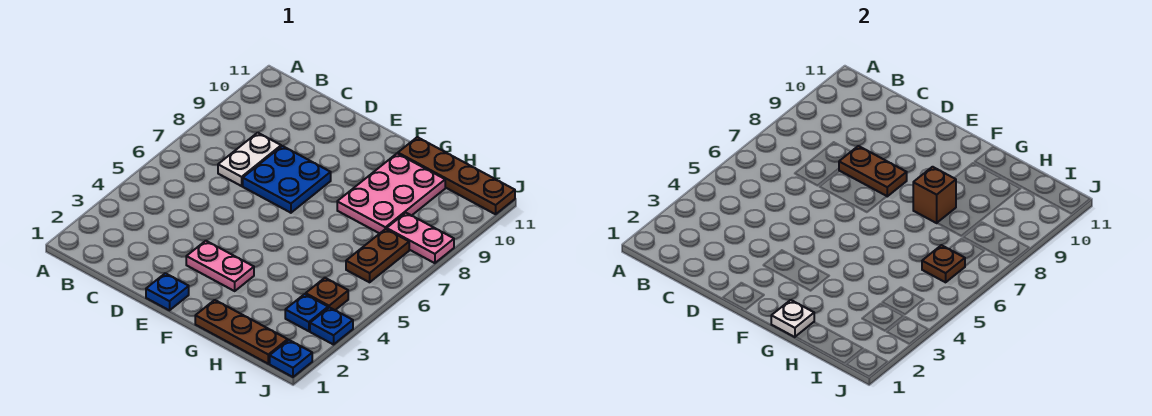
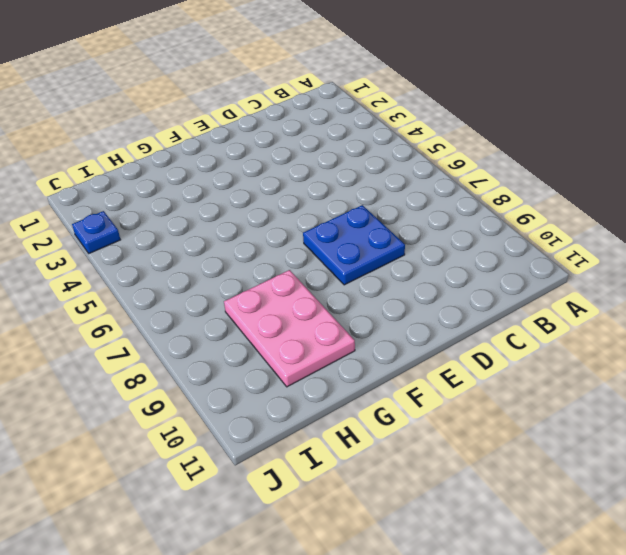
none -> white 1x2 plate [218,133,281,186]
none -> blue 1x1 plate [146,273,189,310]
none -> pink 1x2 plate [186,241,254,291]

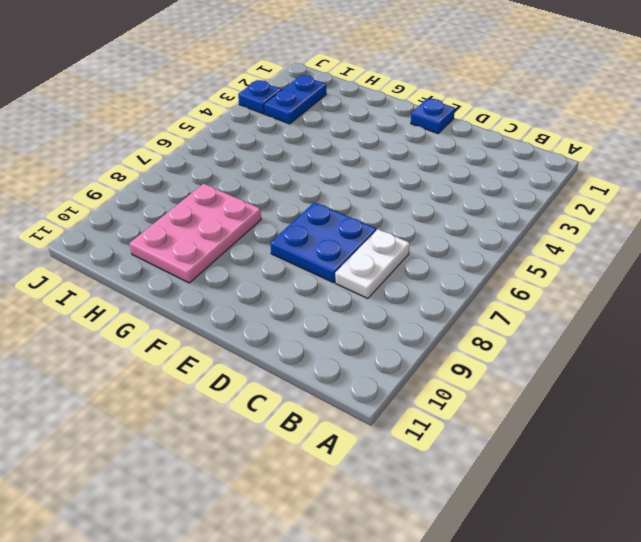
blue 1x2 plate [264,75,326,124] -> blue 1x1 plate [285,294,328,331]
none -> pink 1x2 plate [186,241,254,291]
none -> brown 1x3 plate [195,300,288,364]
none -> brown 1x4 plate [398,137,515,214]

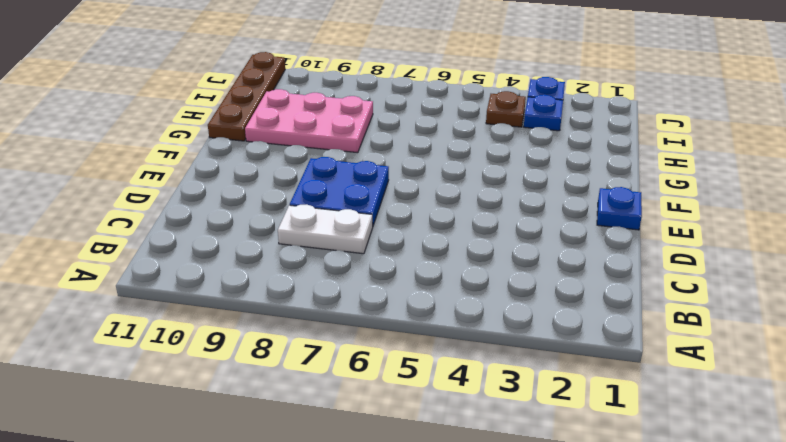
none -> pink 1x2 plate [186,241,254,291]
none -> brown 1x3 plate [195,300,288,364]
none -> brown 1x2 plate [346,229,409,282]

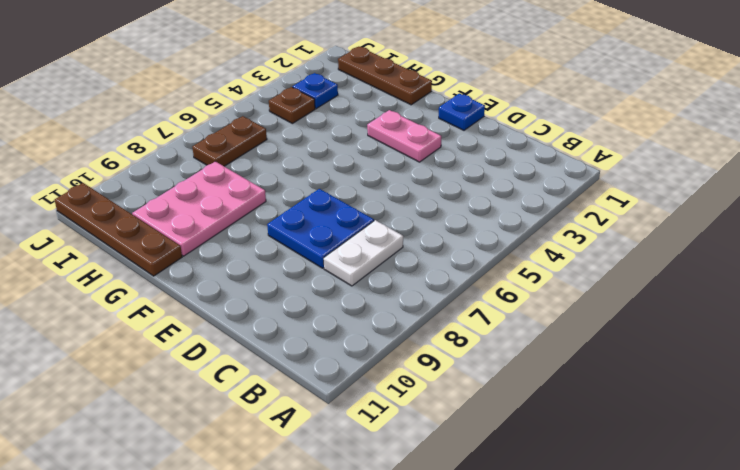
none -> pink 1x2 plate [387,213,454,263]
none -> blue 1x1 plate [270,340,312,377]
none -> blue 1x1 plate [310,307,353,345]

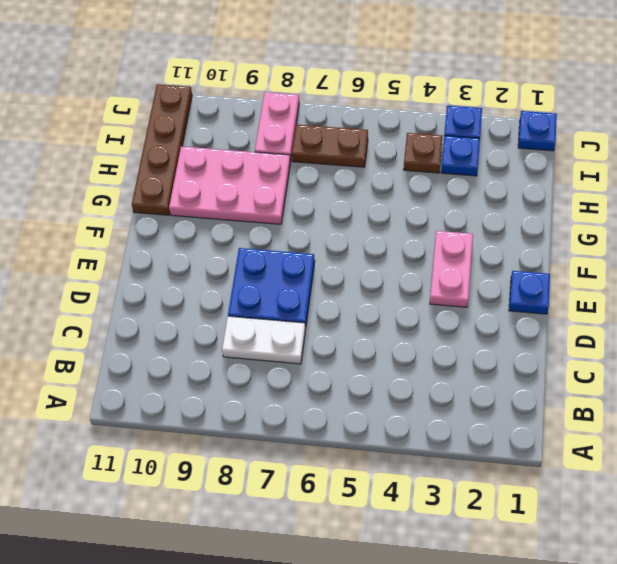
none -> brown 1x3 plate [195,300,288,364]
none -> brown 1x2 plate [839,146,907,196]
none -> white 1x1 plate [771,300,814,337]

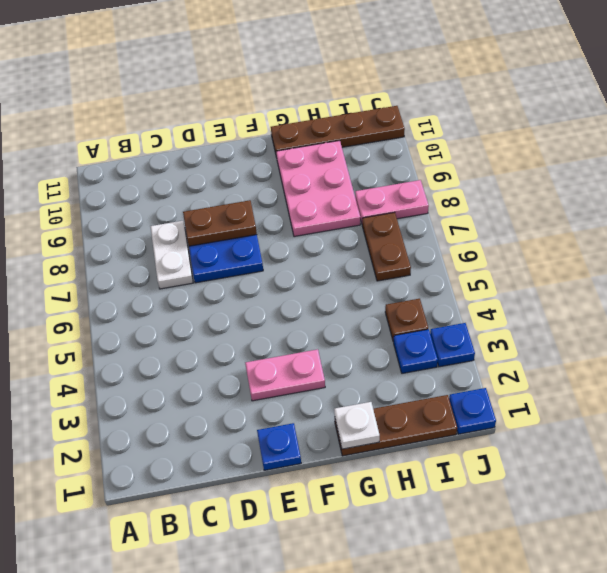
none -> brown 1x1 brick [913,167,956,223]
none -> brown 1x1 plate [922,245,965,282]

